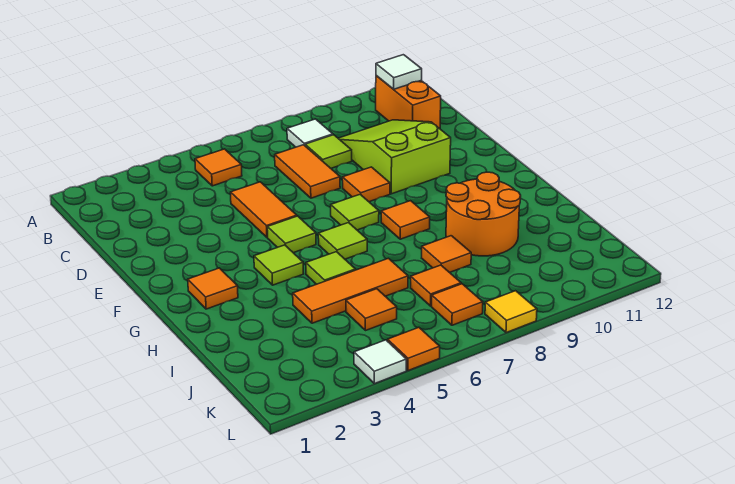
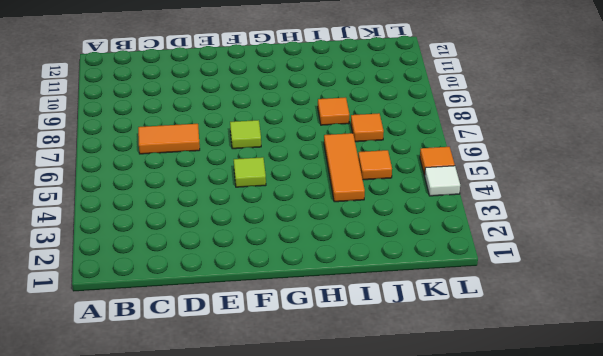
none -> orange 1x1 tile [195,149,242,186]
none -> white 1x1 tile [287,119,333,147]
none -> orange 1x2 brick [376,76,441,129]

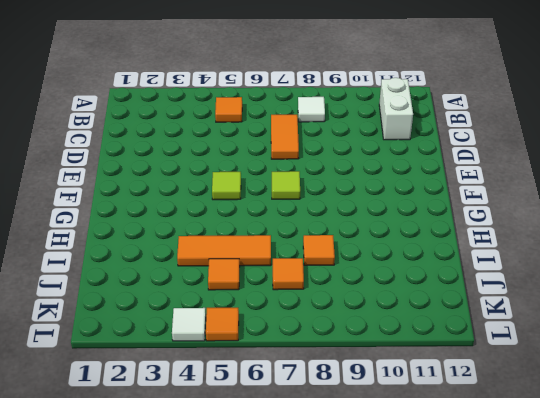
white 1x2 brick [379,78,413,140] -> orange 1x2 brick [376,76,441,129]
none -> lime 1x1 tile [305,135,352,168]
none -> lime 2x3 slope [338,120,451,194]
none -> orange 1x2 tile [231,182,297,237]

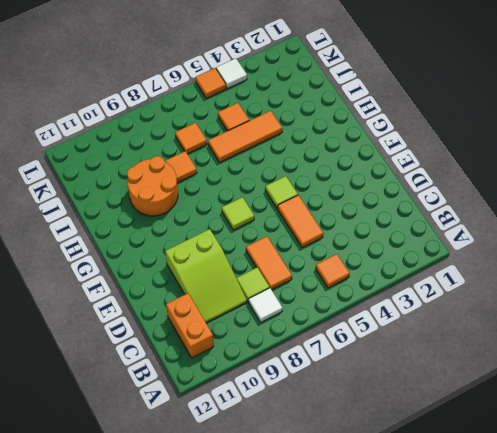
none -> orange 1x1 tile [342,167,390,202]
none -> orange 1x1 tile [188,268,238,309]
none -> lime 1x1 tile [254,245,304,285]

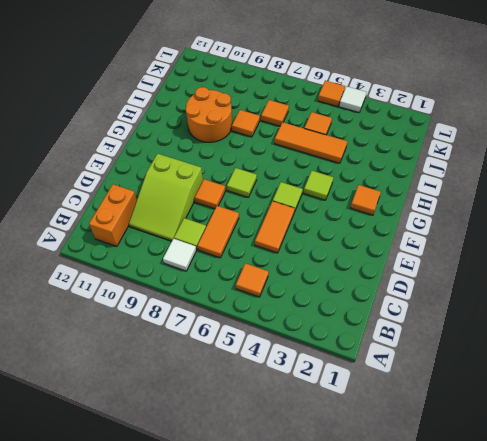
none -> lime 1x1 tile [318,223,367,259]
none -> orange 1x1 tile [381,201,430,239]
none -> lime 1x1 tile [306,252,356,284]

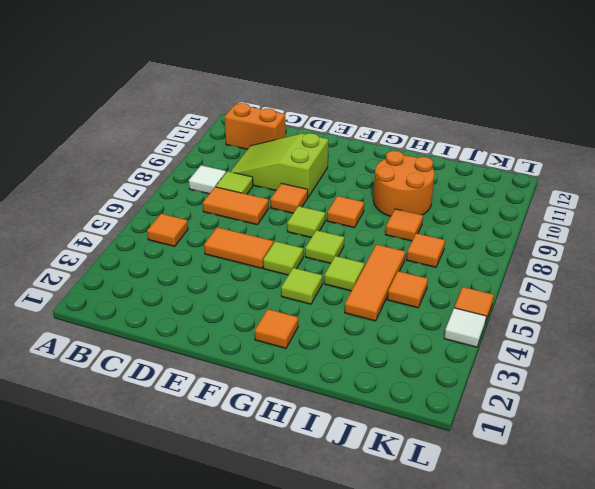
none -> orange 1x1 tile [432,284,483,325]
none -> yellow 1x1 tile [485,291,537,333]
none -> white 1x1 tile [376,55,422,89]

